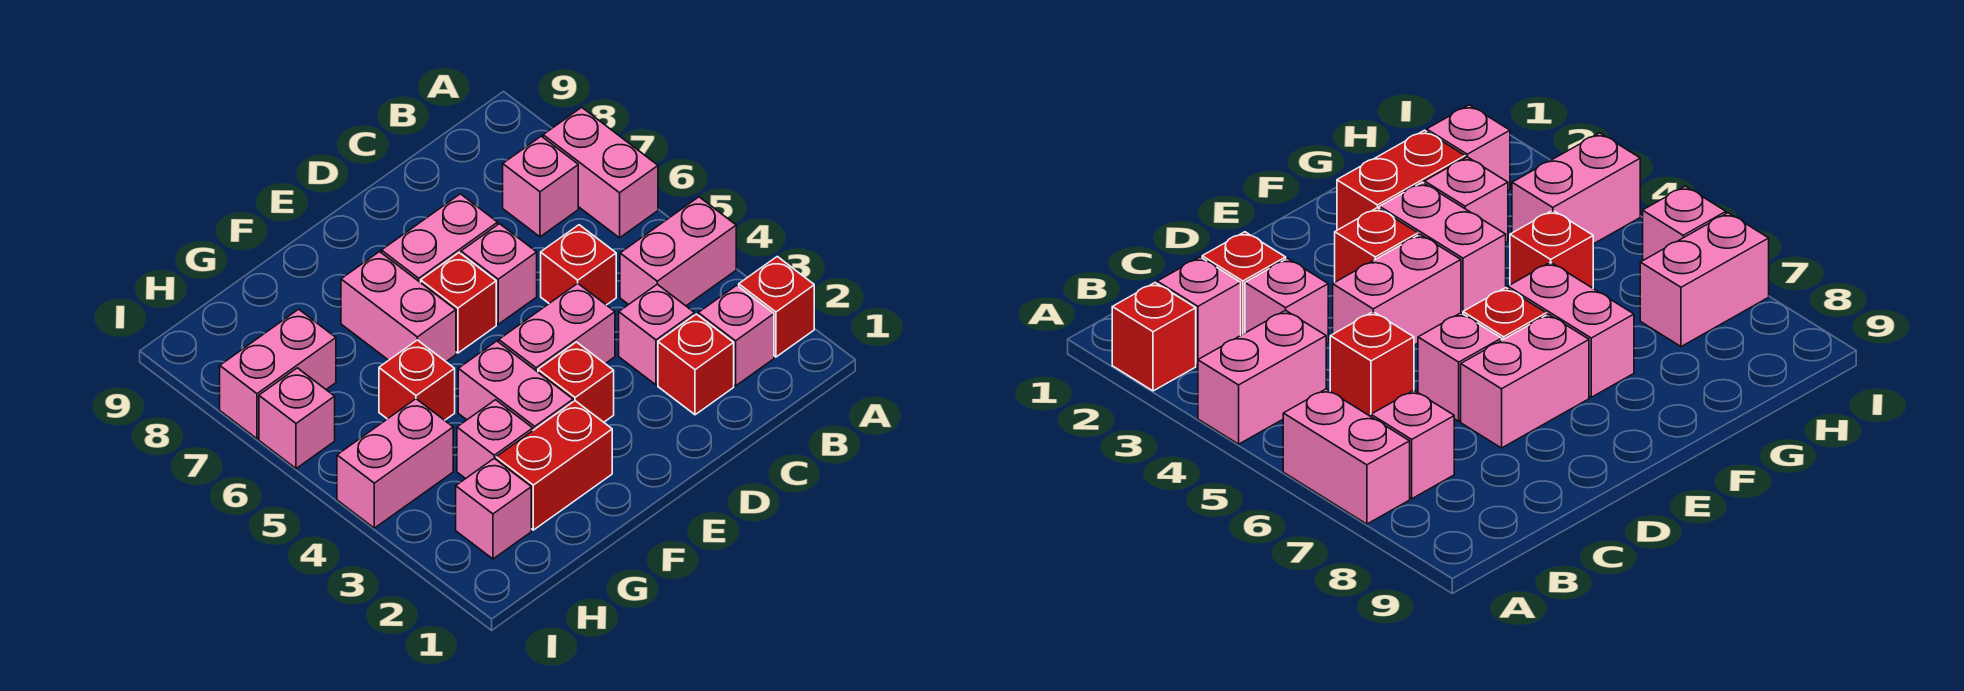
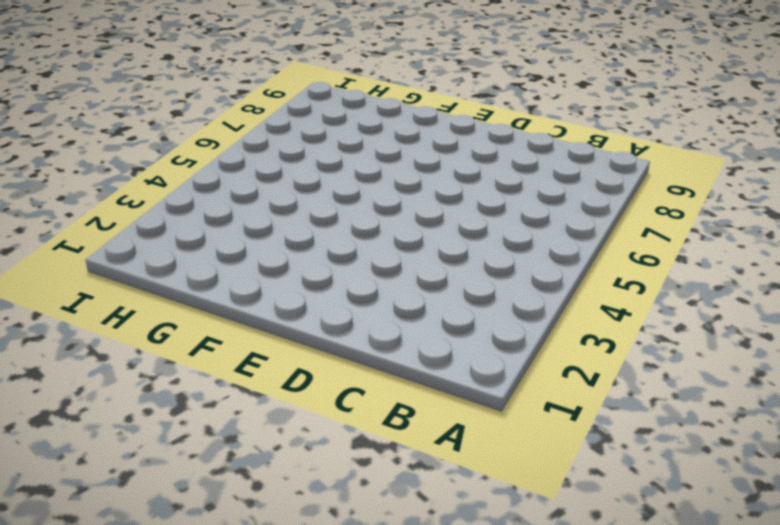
none -> red 1x1 brick [739,257,814,357]
none -> pink 1x2 brick [620,197,736,306]
none -> pink 1x2 brick [543,107,658,238]

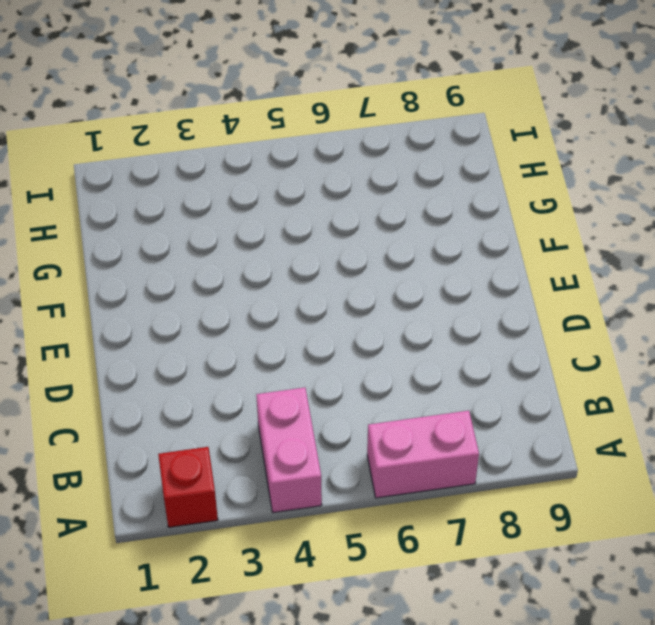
none -> pink 1x1 brick [698,285,774,386]
none -> pink 1x1 brick [503,136,578,237]
none -> red 1x1 brick [658,314,734,415]

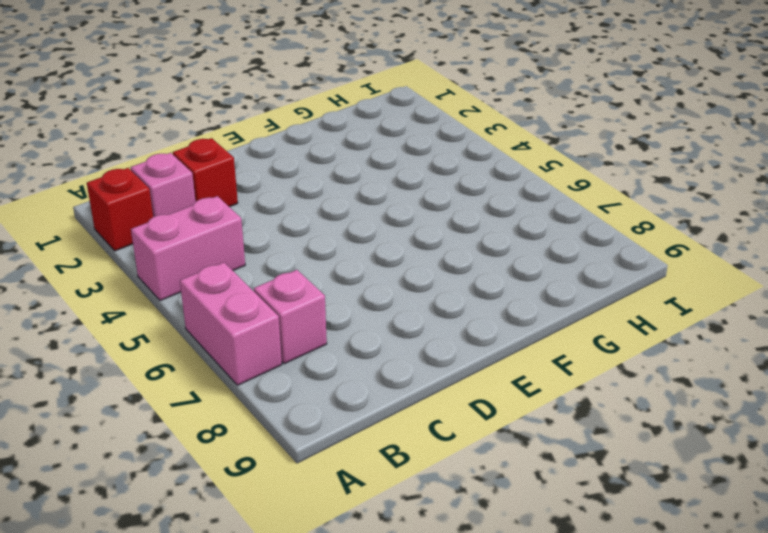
none -> pink 1x1 brick [619,284,695,385]
none -> red 1x1 brick [541,225,616,305]
none -> pink 1x2 brick [499,283,615,372]

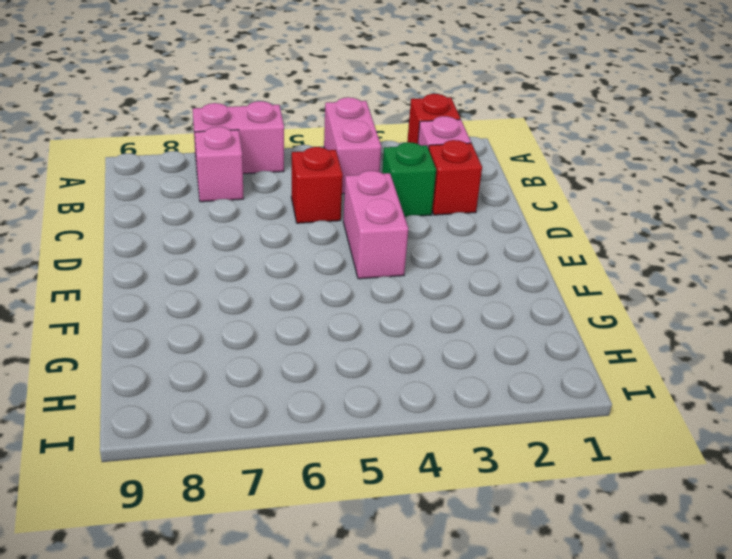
green 1x1 brick [382,142,436,217] -> pink 1x1 brick [619,284,695,385]
none -> pink 1x1 brick [461,224,537,324]
none -> pink 1x2 brick [381,194,498,283]
none -> red 1x1 brick [538,342,614,422]

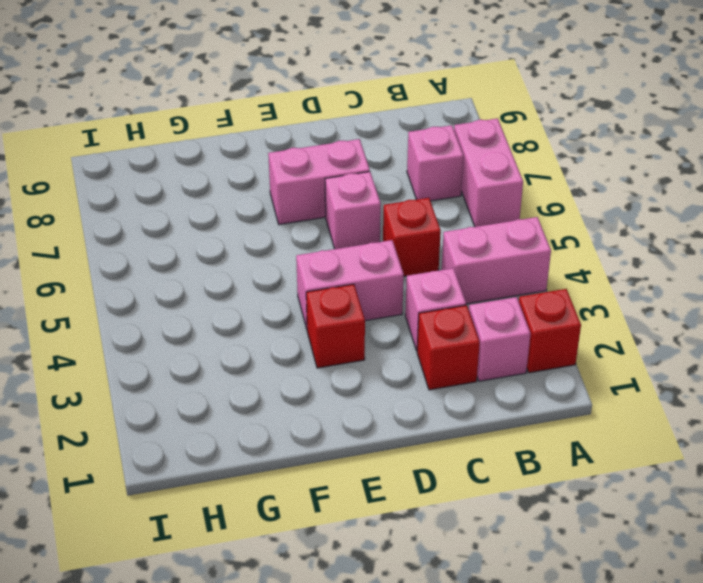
none -> red 1x1 brick [421,253,496,353]
none -> red 1x2 brick [496,401,612,530]
none -> pink 1x2 brick [458,341,573,430]

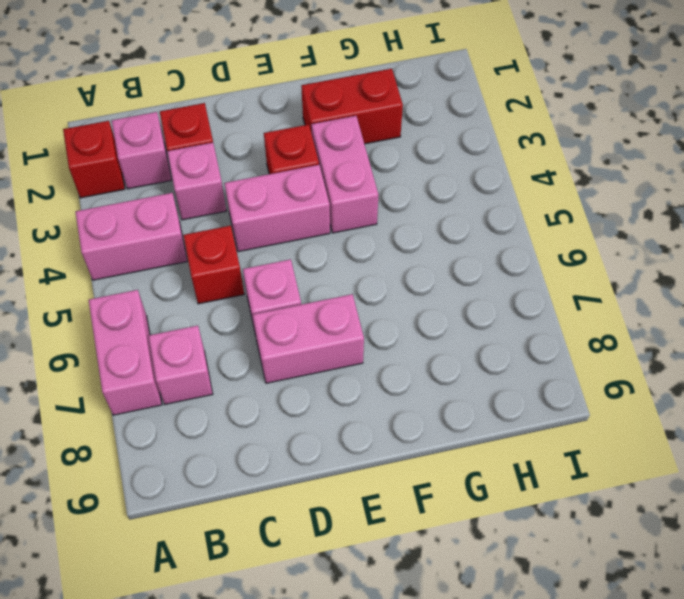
none -> red 1x1 brick [421,253,496,353]
none -> pink 1x2 brick [341,252,456,361]
none -> pink 1x1 brick [457,400,533,479]

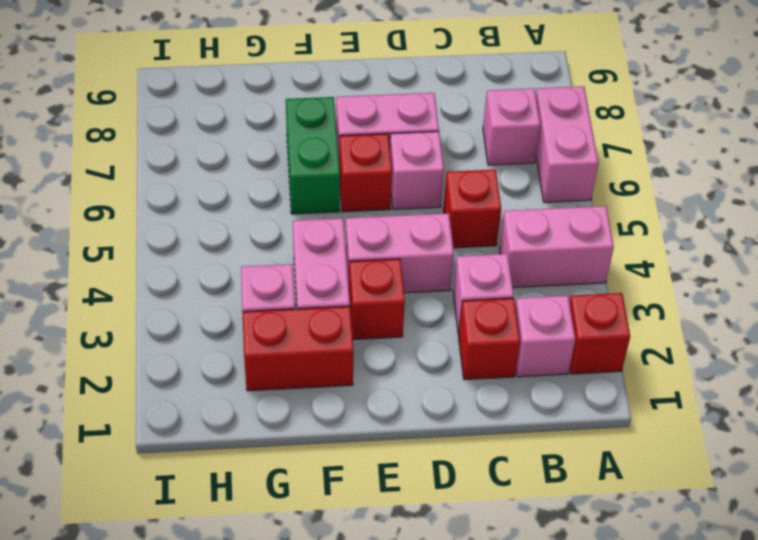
green 1x2 brick [286,97,340,214] -> pink 1x2 brick [341,252,456,361]
none -> red 1x1 brick [379,340,455,420]
none -> pink 1x1 brick [456,458,531,559]
none -> pink 1x2 brick [337,399,453,528]

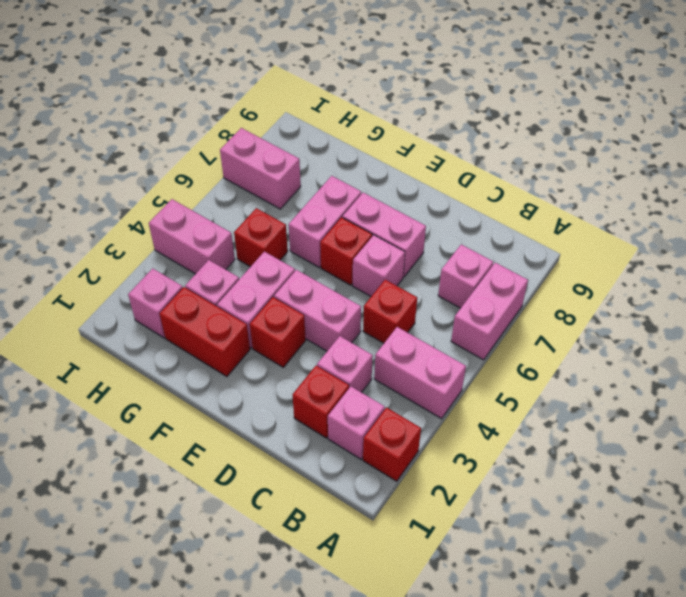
none -> pink 1x1 brick [259,368,335,469]

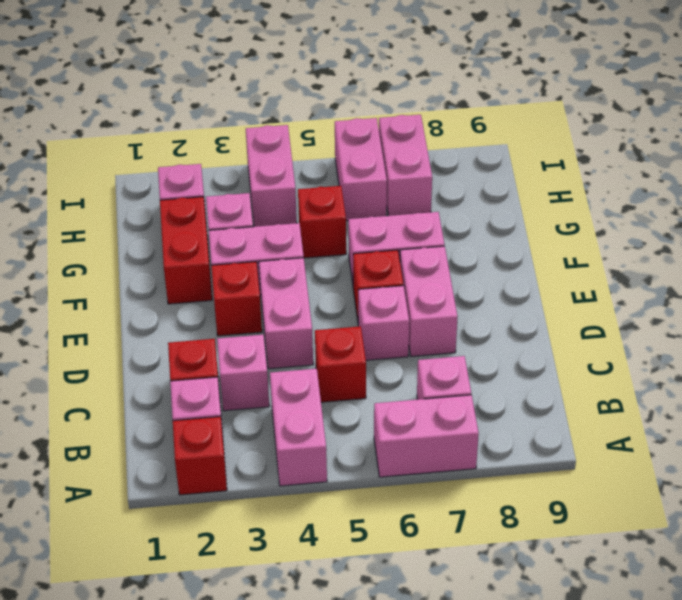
pink 1x2 brick [335,118,387,221] -> pink 1x1 brick [259,368,335,469]

